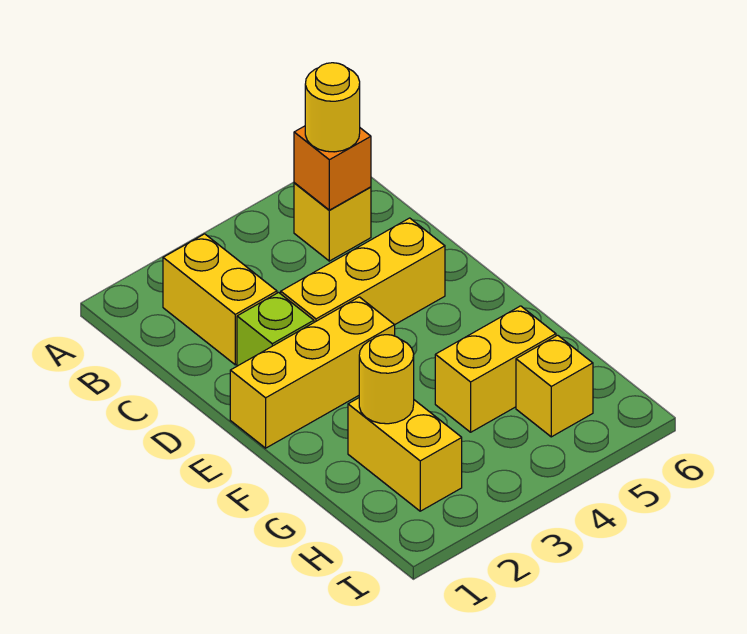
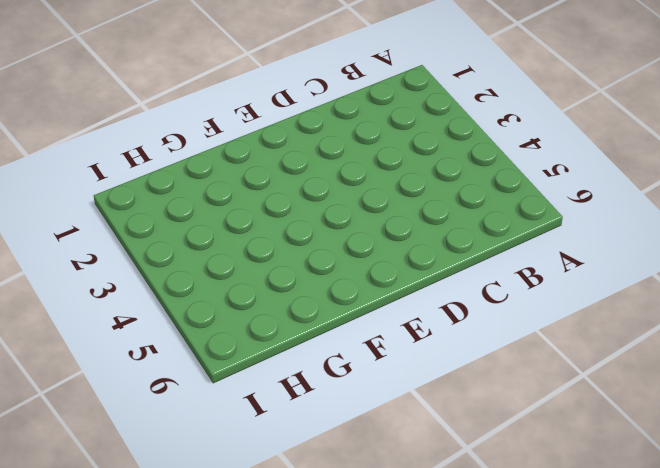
none -> yellow 1x2 brick [163,234,277,365]
none -> yellow 1x1 brick [294,183,371,261]

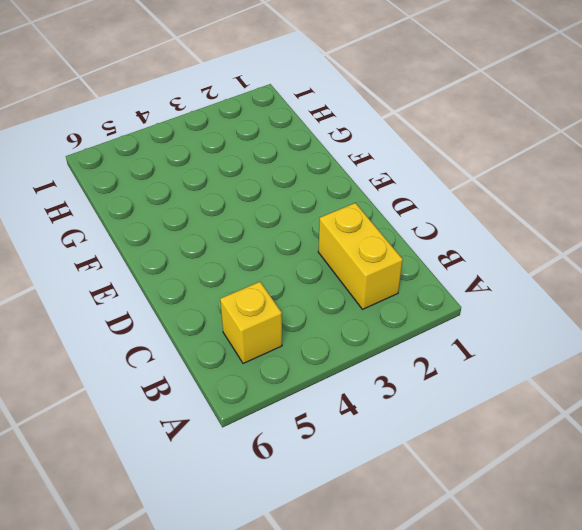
none -> lime 1x1 brick [237,292,314,366]
none -> yellow 1x3 brick [281,218,445,325]

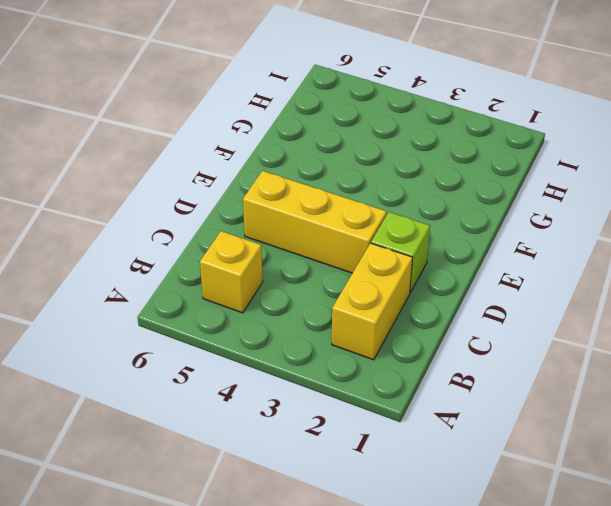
none -> yellow 1x3 brick [230,297,395,448]
none -> yellow 1x2 brick [348,398,462,511]

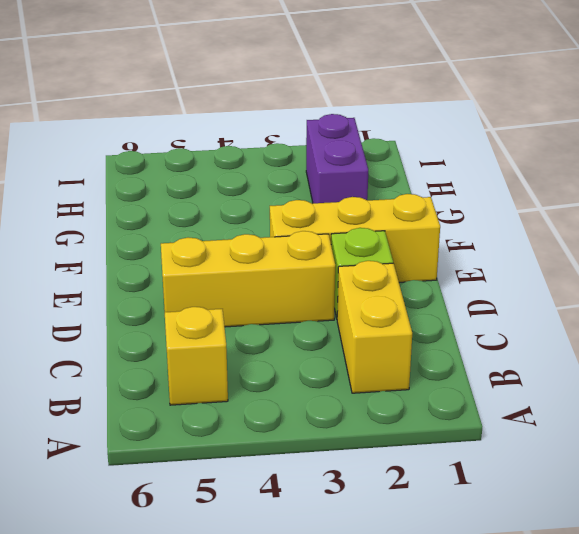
purple 1x2 brick [306,114,368,203] -> yellow 1x2 brick [348,398,462,511]
none -> yellow 1x2 brick [435,306,556,432]
none -> yellow 1x1 brick [516,335,593,437]

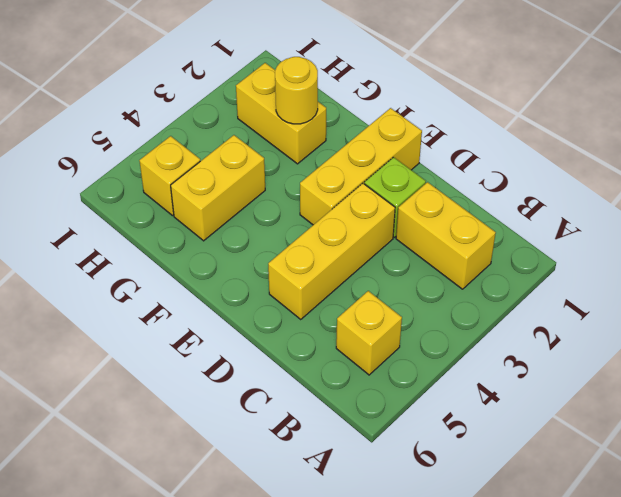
none -> orange 1x1 brick [294,126,371,210]
none -> yellow 1x1 round brick [305,63,360,152]

